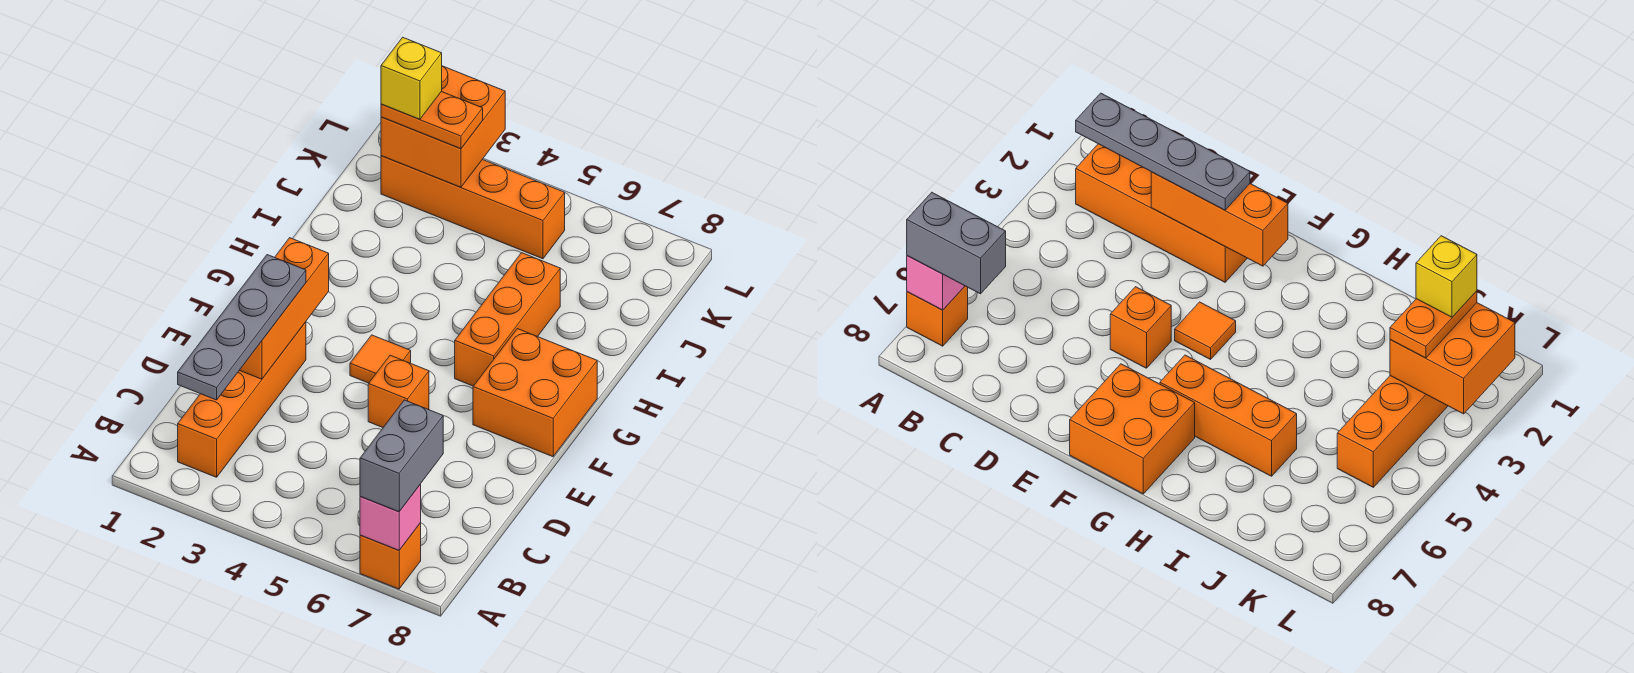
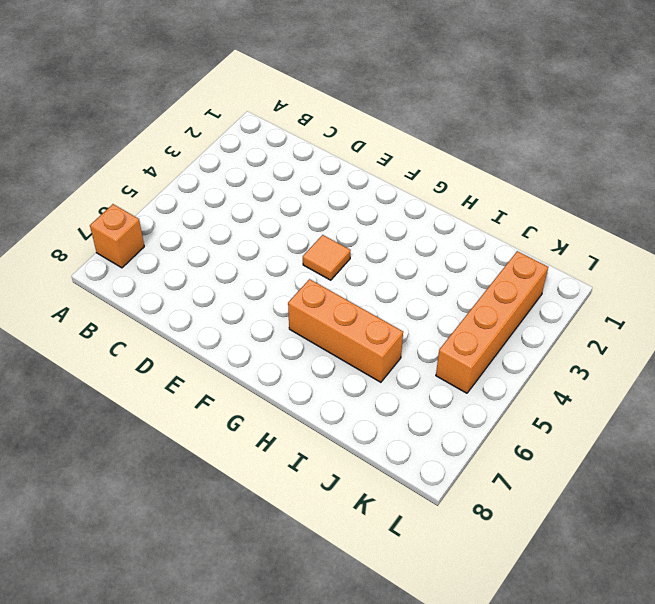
none -> orange 1x4 brick [178,322,306,477]
none -> orange 1x1 brick [368,355,429,427]
none -> orange 2x2 brick [473,329,597,457]

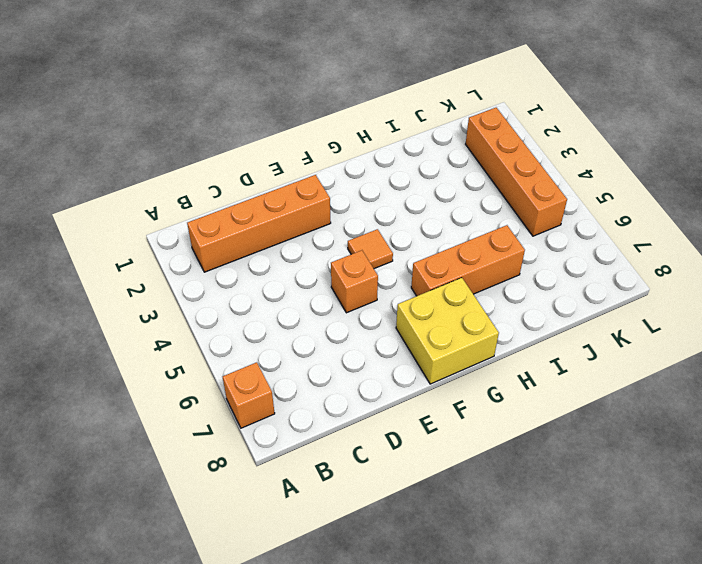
yellow 2x2 brick [396,278,499,384] -> orange 2x2 brick [473,329,597,457]
none -> pink 1x1 brick [360,484,421,550]
none -> orange 1x3 brick [240,238,329,379]
none -> orange 2x2 brick [381,66,505,187]

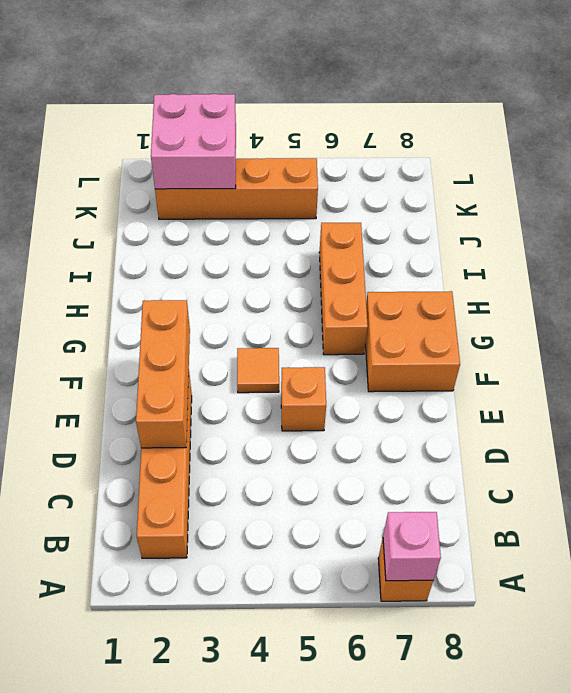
pink 2x2 brick [151,94,236,189] -> orange 2x2 brick [381,66,505,187]
none -> grey 1x2 brick [360,400,443,512]
none -> grey 1x4 plate [178,255,306,400]
none -> orange 1x2 plate [381,92,483,149]

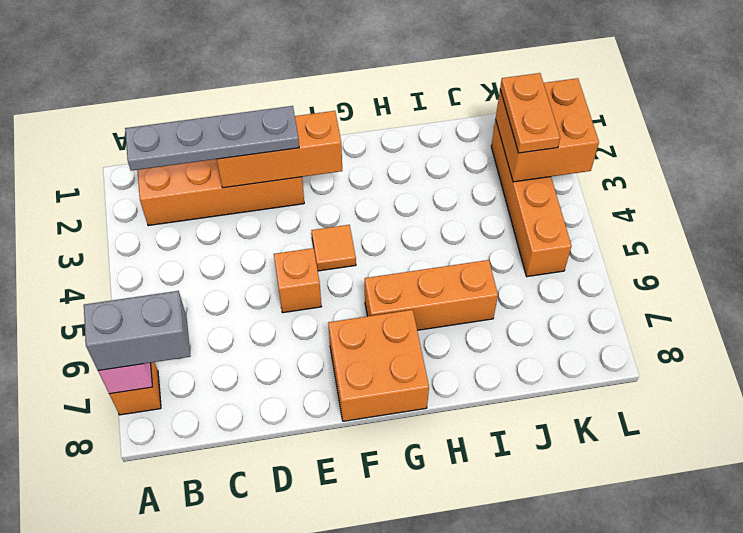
none -> yellow 1x1 brick [381,37,442,119]

